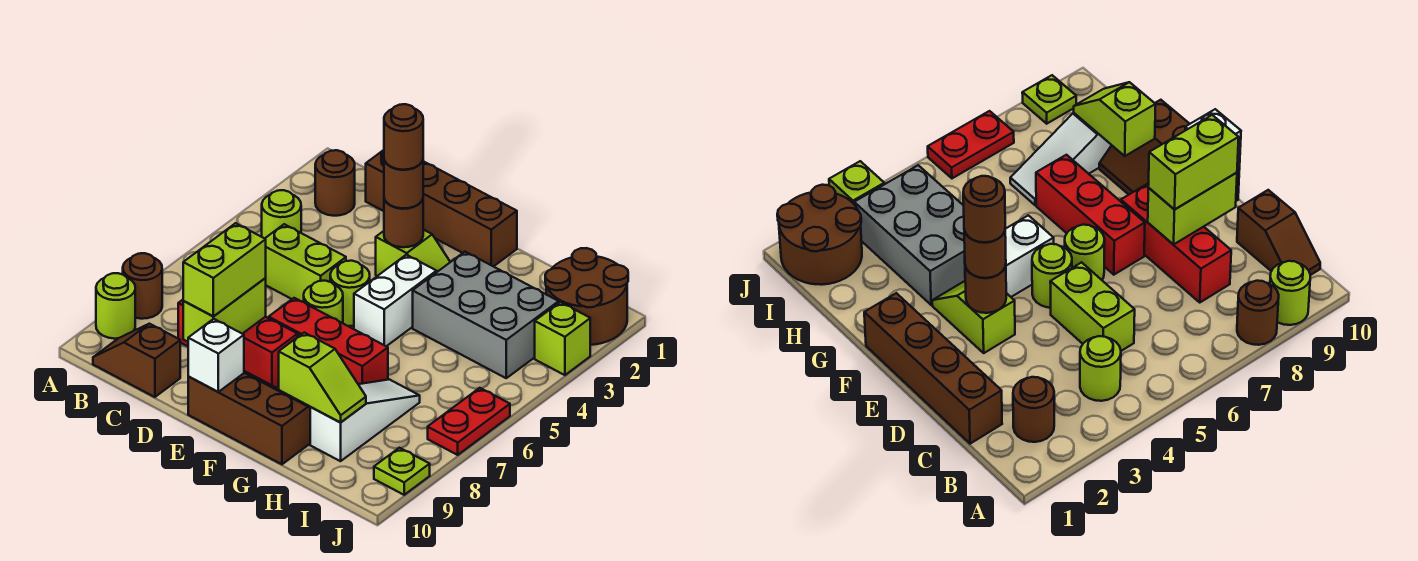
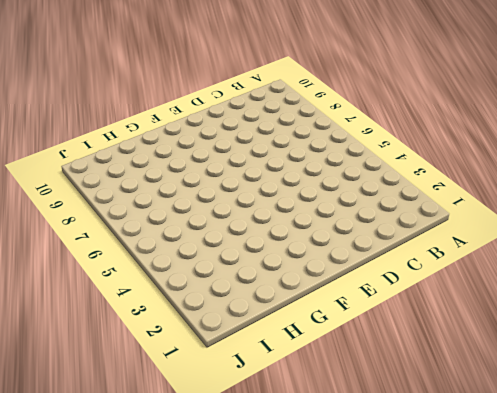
none -> brown 1x1 round brick [123,253,162,319]
none -> lime 1x1 round brick [96,273,135,339]
none -> brown 1x1 round brick [315,150,355,216]

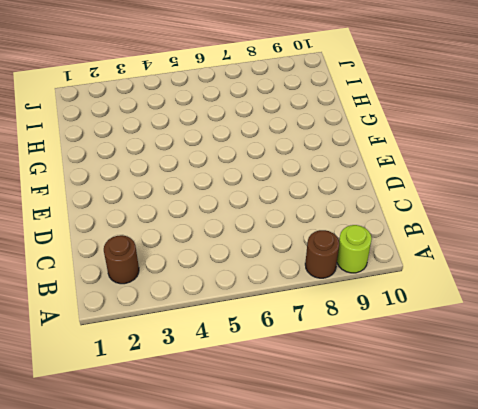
none -> lime 1x1 round brick [262,190,301,238]
none -> brown 1x2 slope [93,324,180,397]
none -> brown 1x4 brick [366,150,517,267]

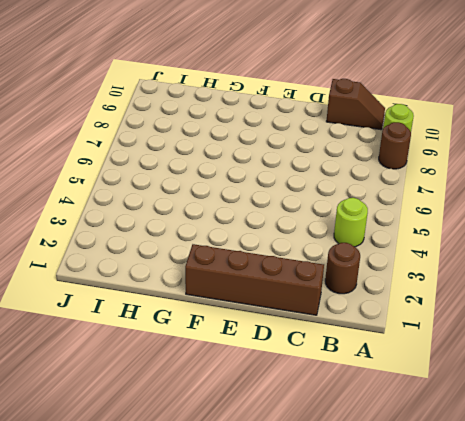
none -> lime 1x2 brick [265,224,346,302]
none -> red 1x3 brick [178,300,298,388]
none -> lime 1x2 slope [376,230,450,276]

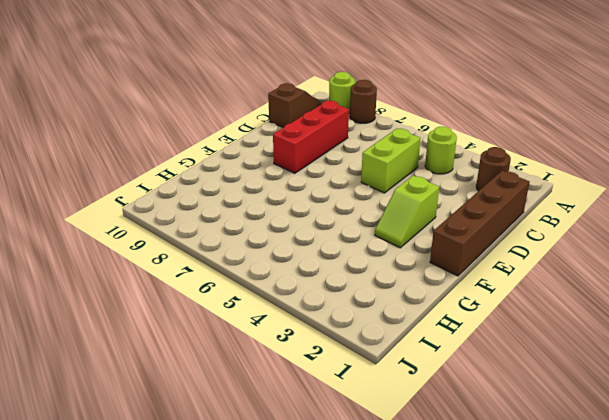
none -> lime 1x1 round brick [330,261,370,326]
none -> lime 1x1 round brick [304,281,343,323]
none -> red 1x3 brick [269,298,388,384]

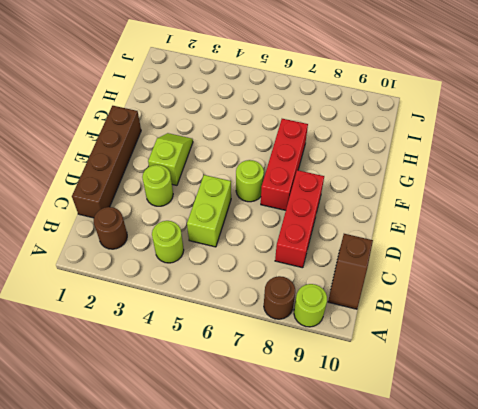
lime 1x1 round brick [142,165,173,206] -> lime 1x1 round brick moved to [330,261,370,326]
none -> brown 2x3 slope [188,371,310,464]
none -> white 1x2 brick [354,255,437,346]
none -> grey 2x3 brick [413,252,559,378]

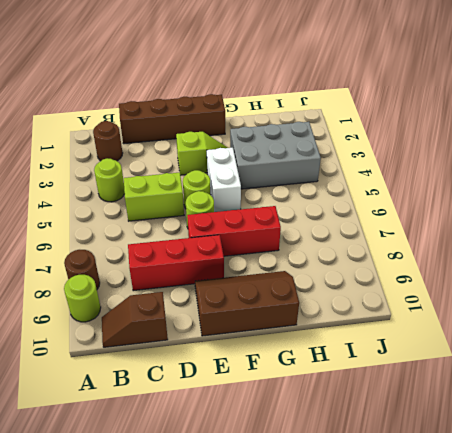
none -> white 1x3 slope [310,379,420,461]
none -> brown 2x2 round brick [545,248,628,345]
none -> lime 1x1 brick [535,302,590,375]

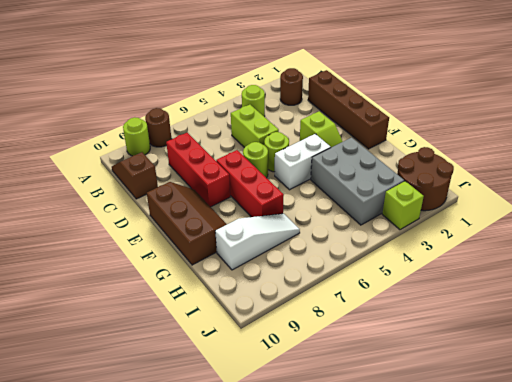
none -> red 1x2 plate [428,388,510,455]
none -> lime 1x1 plate [374,448,430,495]
none -> lime 1x2 brick [183,278,266,342]

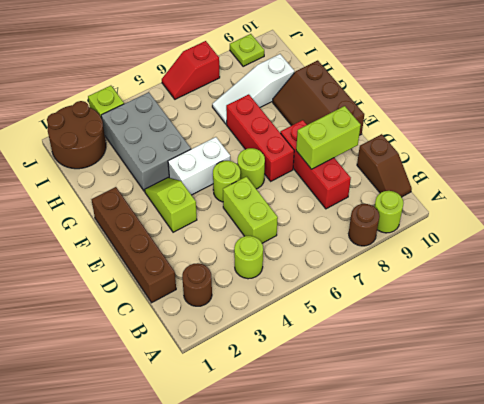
red 1x2 slope [162,41,220,99] -> red 1x2 plate [428,388,510,455]
none -> brown 1x1 round brick [384,199,423,247]
none -> white 1x1 brick [188,319,244,392]
none -> lime 1x2 slope [279,333,366,422]

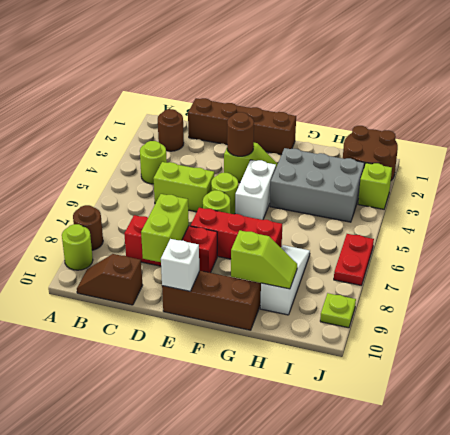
none -> lime 1x2 brick [183,223,266,317]
none -> brown 1x1 round brick [384,161,423,208]
none -> brown 1x1 round brick [384,104,423,170]

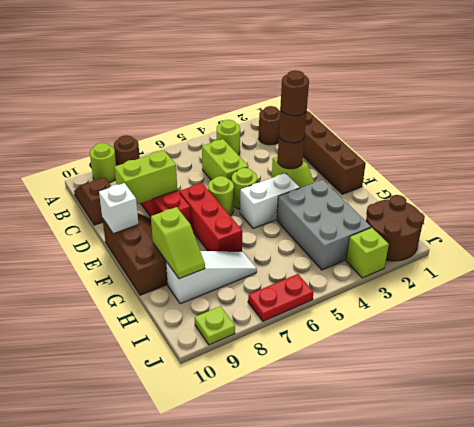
none -> lime 1x2 brick [183,223,266,317]

